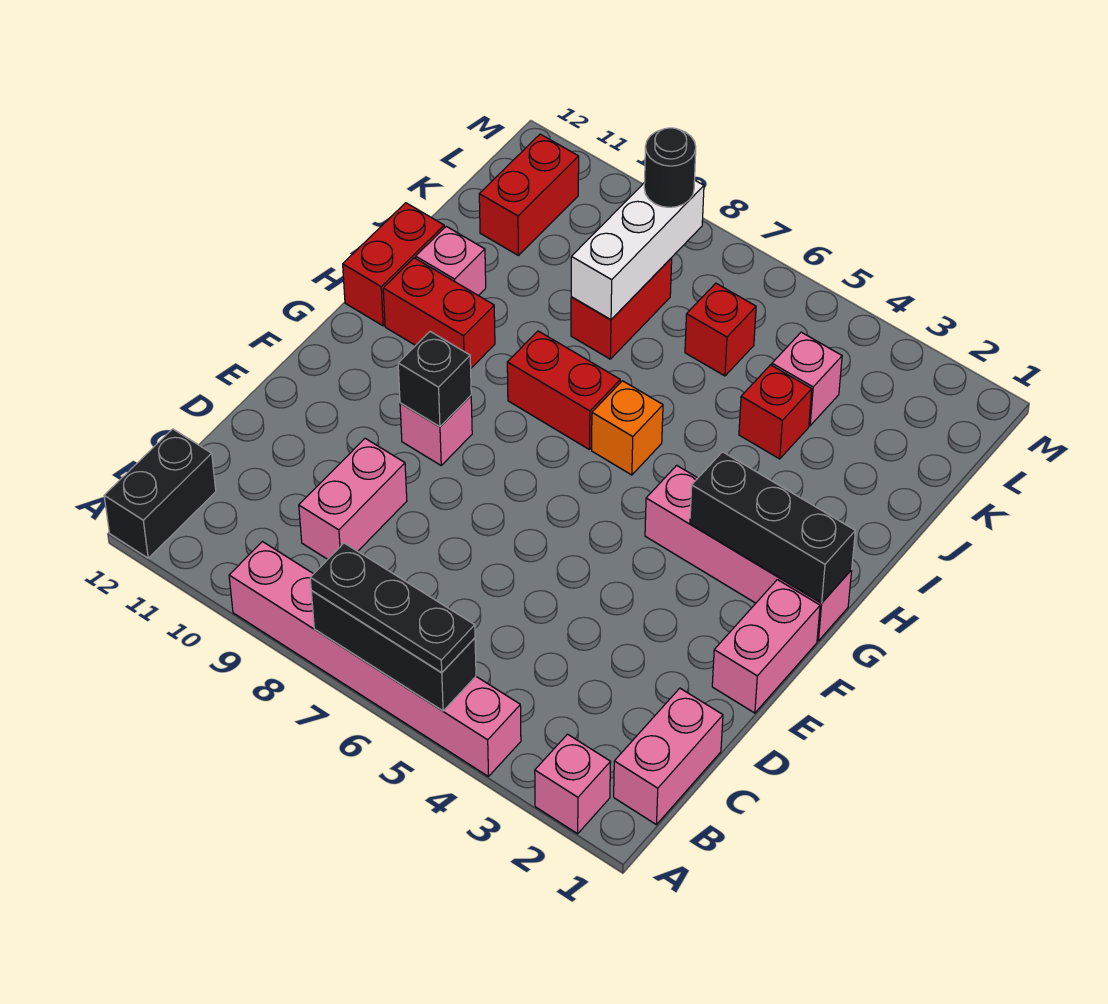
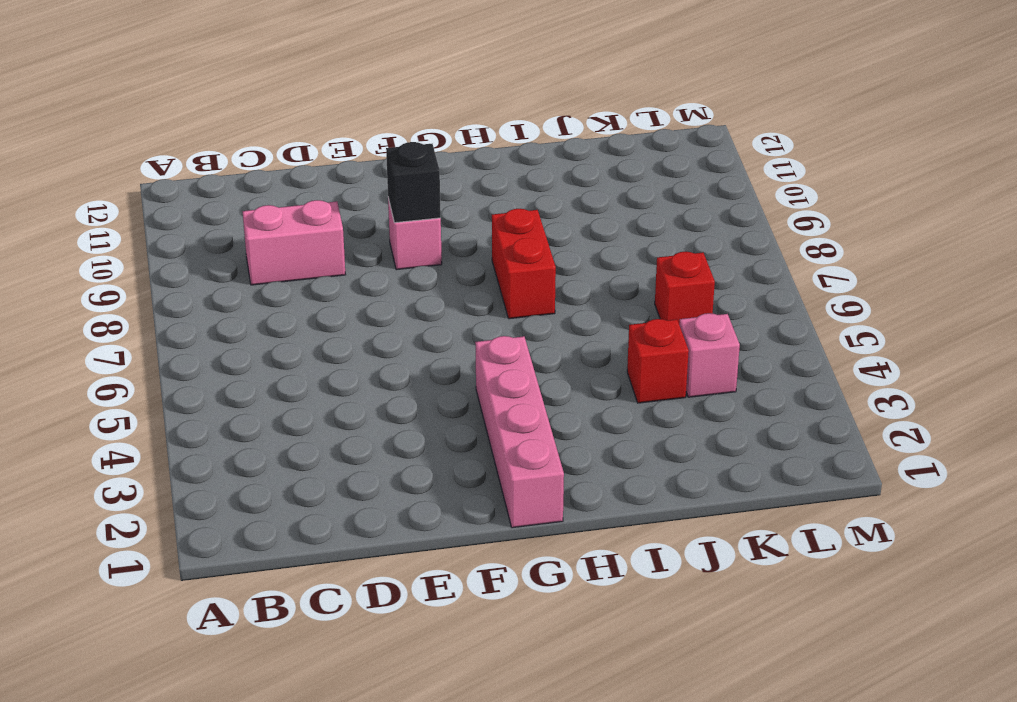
none -> pink 1x1 brick [535,734,611,834]
none -> pink 1x6 brick [229,542,521,777]
none -> black 1x2 brick [104,429,216,558]

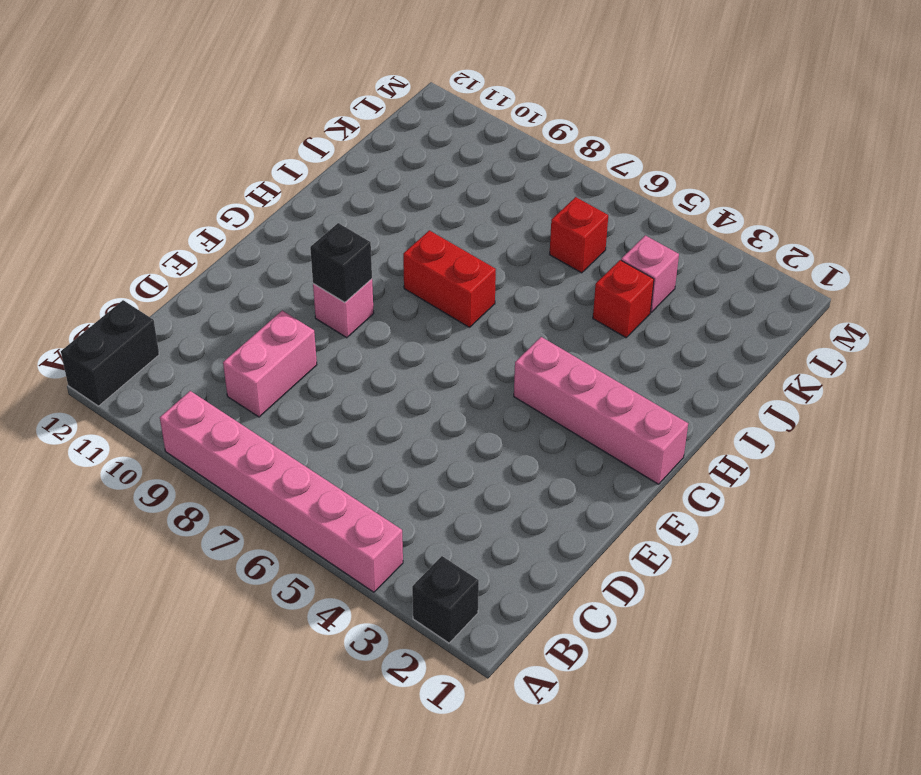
black 1x1 brick [412,556,479,643] -> pink 1x1 brick [535,734,611,834]
none -> pink 1x2 brick [614,688,723,825]
none -> pink 1x2 brick [712,580,820,713]
none -> orange 1x1 brick [592,381,663,475]

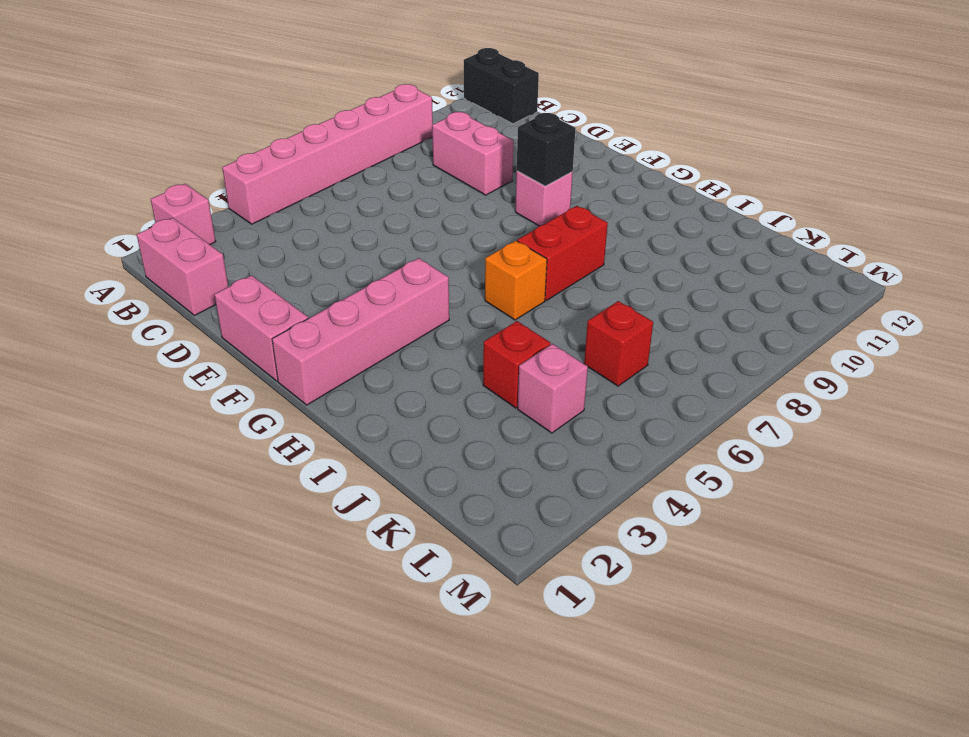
none -> red 1x2 brick [383,258,495,368]
none -> red 1x2 brick [343,203,444,326]
none -> pink 1x1 brick [416,226,486,296]

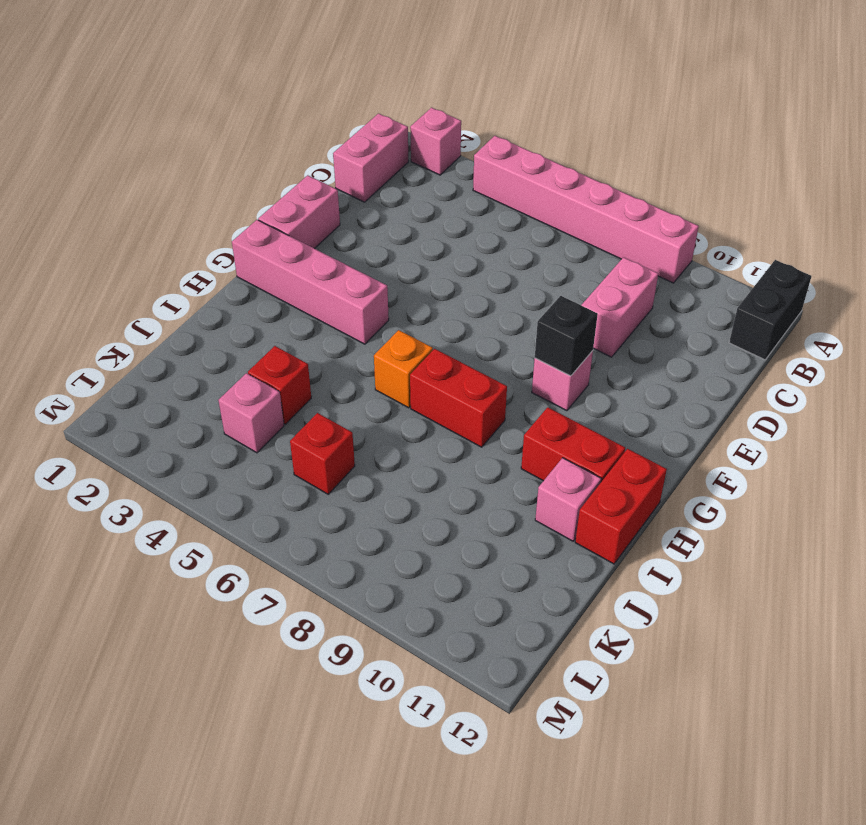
none -> red 1x2 brick [571,258,672,359]
none -> red 1x2 brick [479,134,579,255]
none -> black 1x3 brick [311,591,476,711]

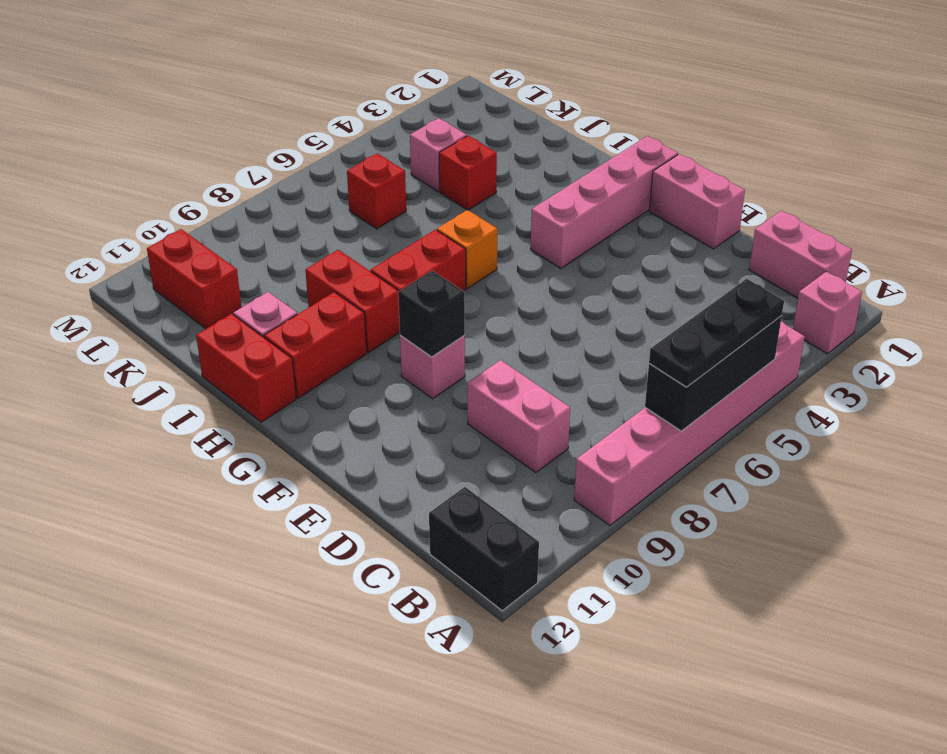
red 1x2 brick [305,250,400,353] -> red 1x2 brick moved to [571,258,672,359]
none -> black 1x3 brick [690,452,855,603]
none -> white 1x3 brick [571,180,704,320]
none -> black 1x1 round brick [644,128,696,207]

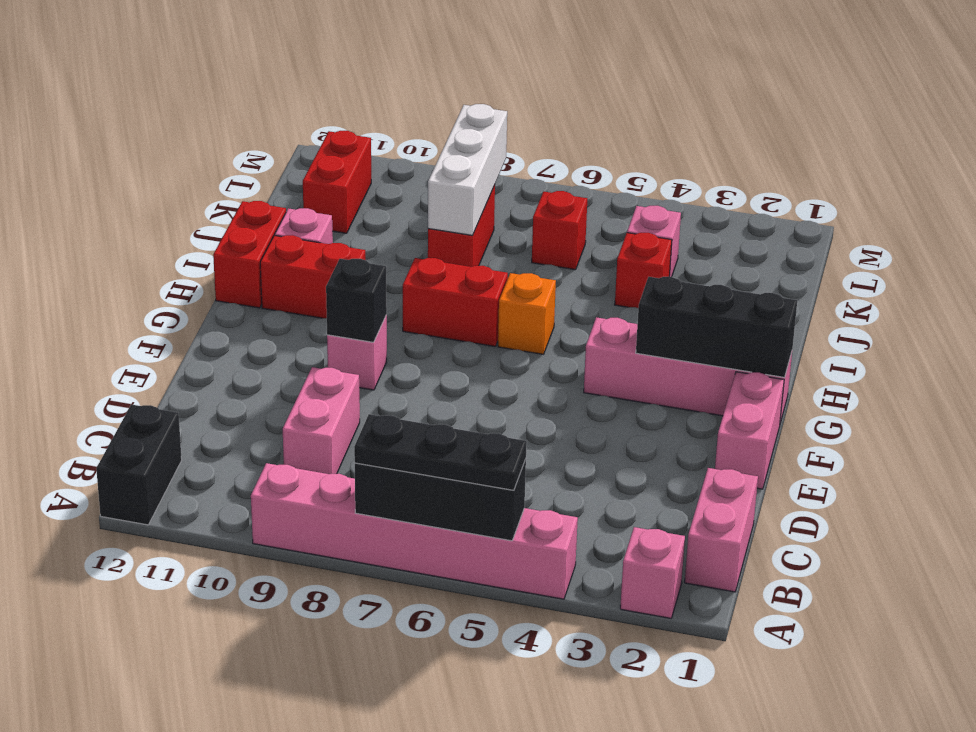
none -> black 1x1 round brick [644,128,696,207]

